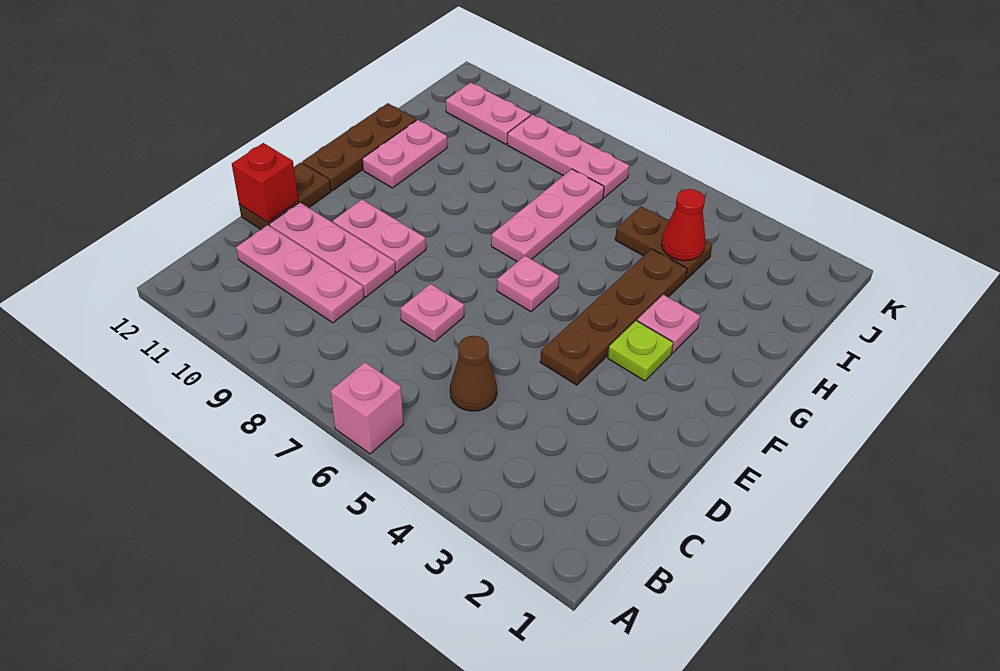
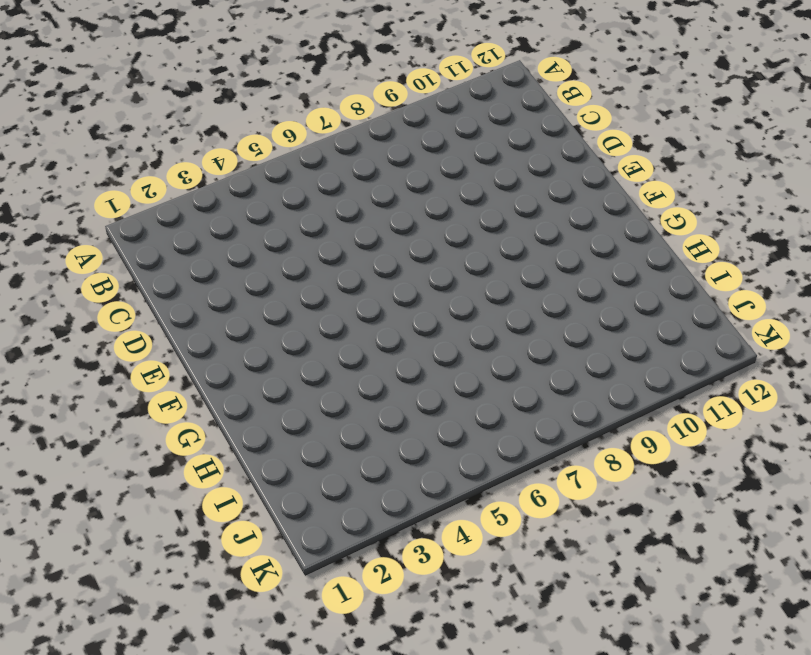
none -> pink 1x1 brick [330,362,403,454]
none -> brown 1x1 cone [450,336,497,411]
none -> pink 1x3 plate [236,225,364,323]

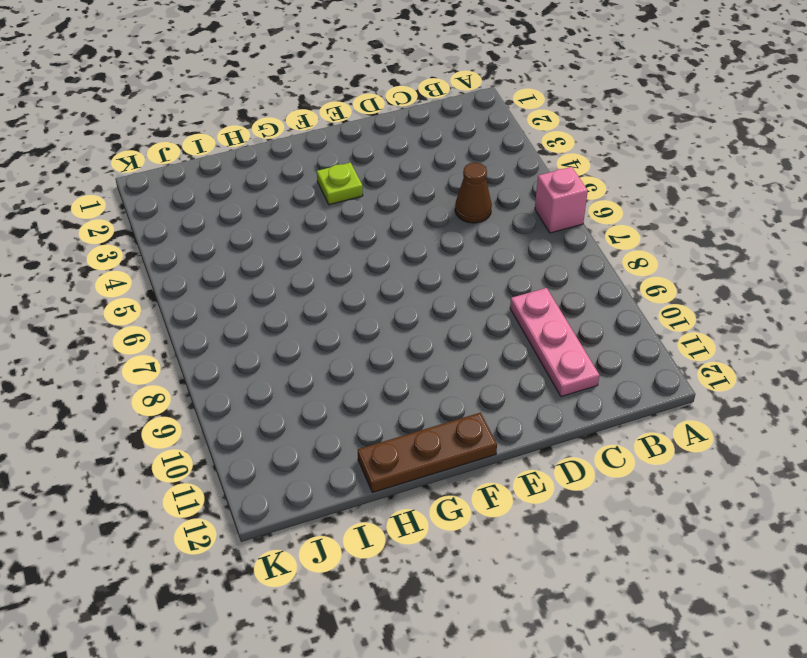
none -> pink 1x1 plate [400,284,464,342]
none -> pink 1x3 plate [269,203,396,297]
none -> brown 1x2 plate [239,162,331,229]

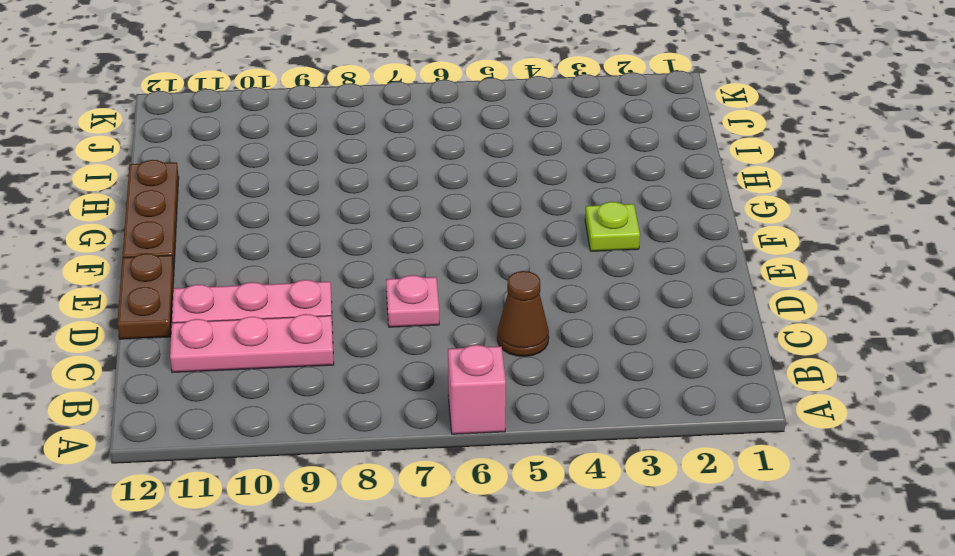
none -> brown 1x4 plate [540,249,687,385]
none -> pink 1x2 plate [333,199,426,272]
none -> pink 1x1 plate [497,256,559,312]

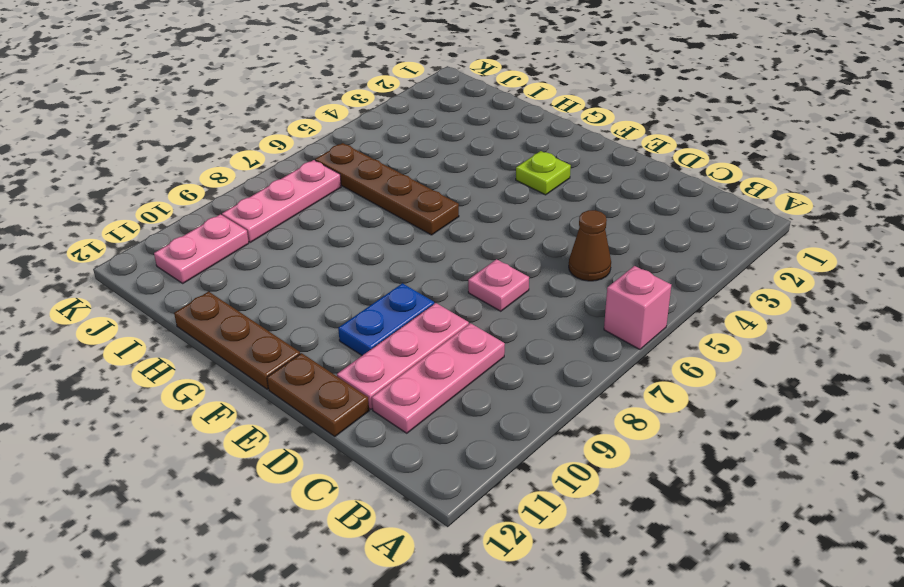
blue 1x2 plate [338,283,434,355] -> pink 1x2 plate [333,199,426,272]
brown 1x4 plate [315,143,459,235] -> brown 1x4 plate moved to [540,249,687,385]
none -> pink 1x1 plate [497,256,559,312]
none -> pink 1x1 plate [637,295,700,353]
none -> pink 1x3 plate [491,169,604,262]

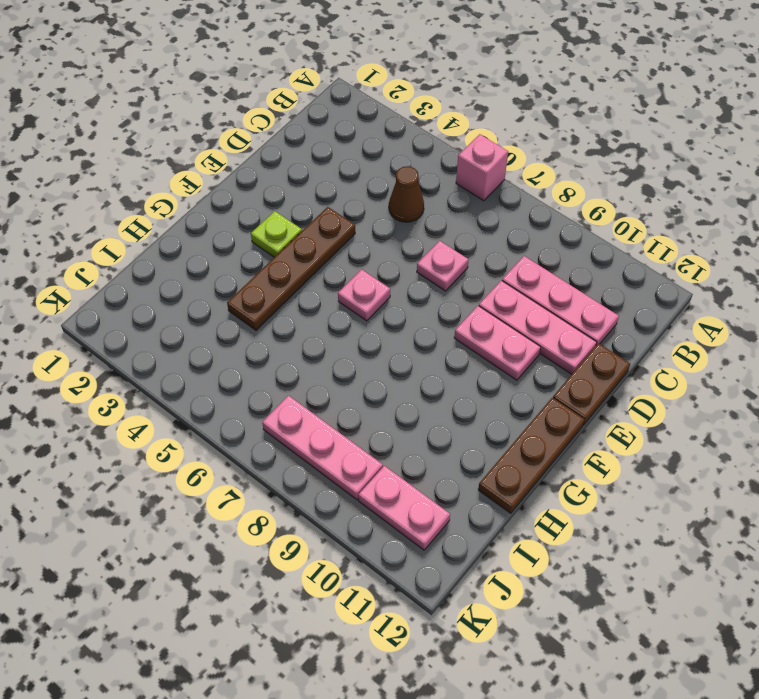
none -> pink 1x1 plate [637,295,700,353]
none -> pink 1x3 plate [491,169,604,262]
none -> pink 1x2 plate [362,120,447,188]

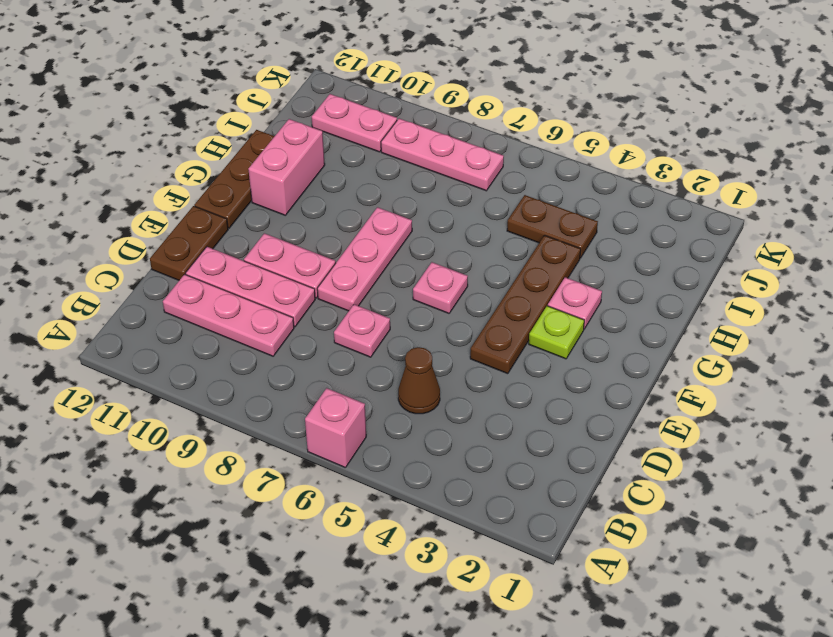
pink 1x3 plate [317,207,412,311] -> pink 1x3 plate moved to [491,169,604,262]
pink 1x2 brick [248,119,325,215] -> pink 1x2 plate [362,120,447,188]
none -> red 1x1 brick [232,143,298,222]
none -> red 1x1 cone [661,189,706,261]

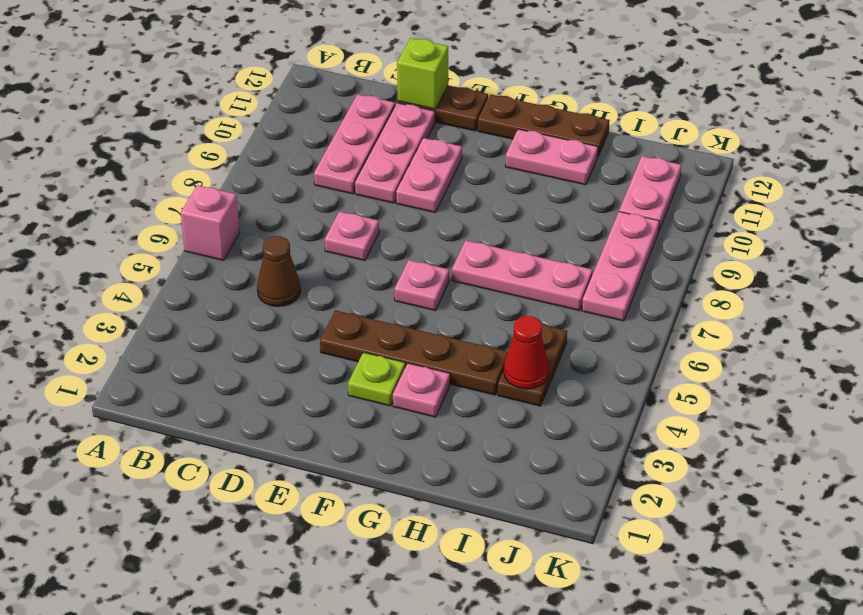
lime 1x1 brick [397,38,448,109] -> red 1x1 brick [232,143,298,222]

